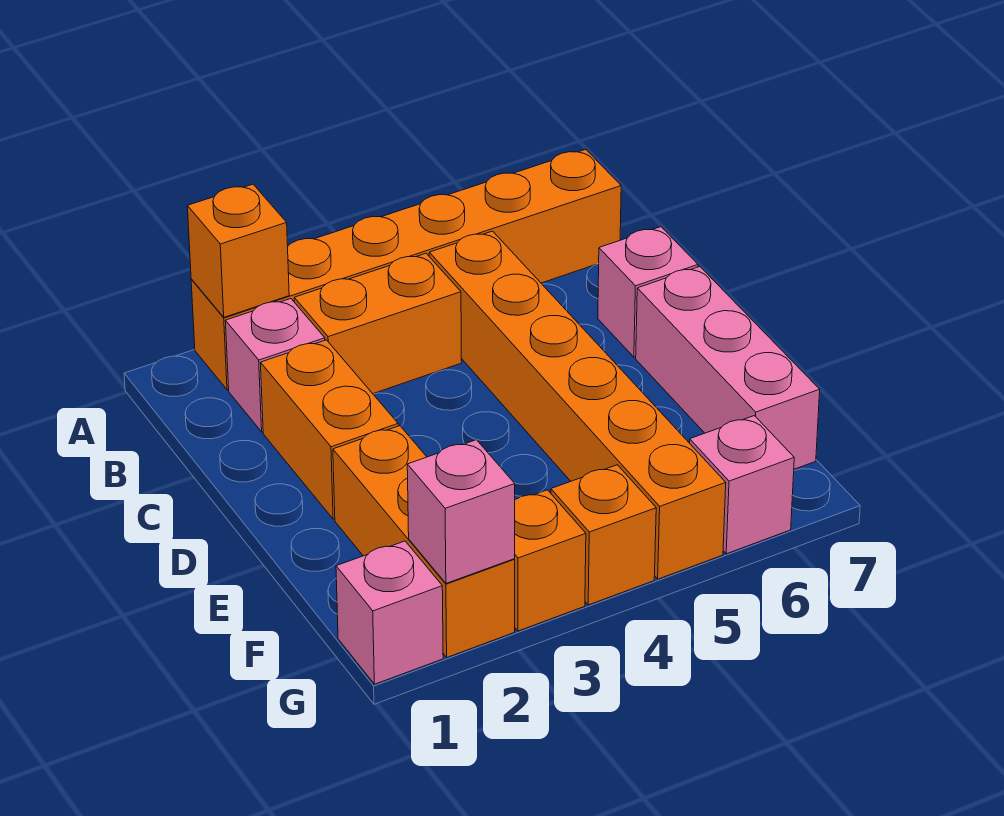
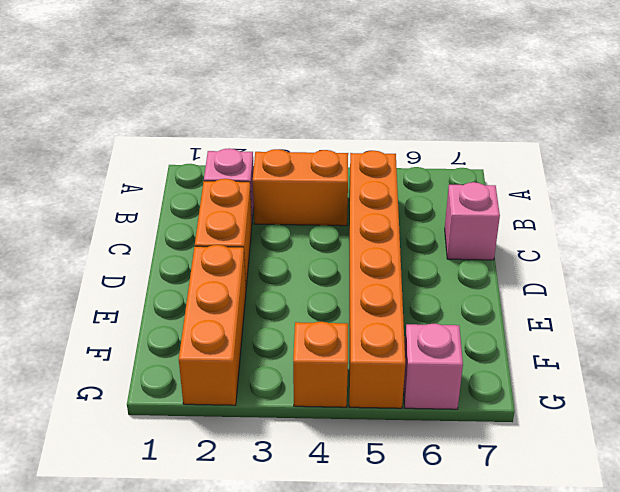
none -> orange 1x6 brick [191,149,621,390]
none -> pink 1x3 brick [636,267,820,469]
none -> pink 1x1 brick [336,541,443,684]

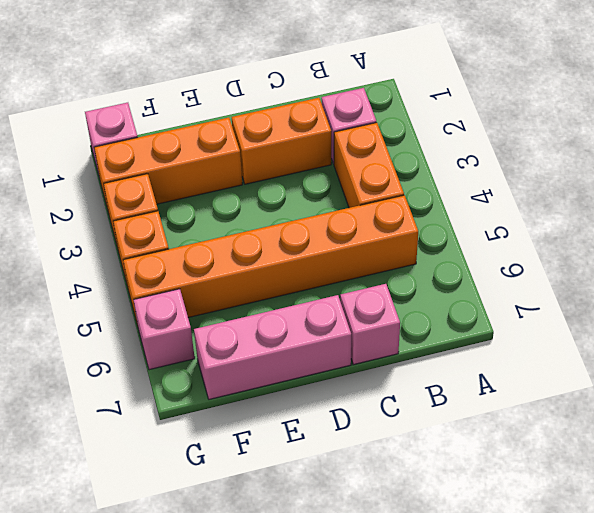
none -> orange 1x6 brick [191,149,621,390]
none -> orange 1x1 brick [187,184,289,317]
none -> pink 1x1 brick [407,440,515,583]

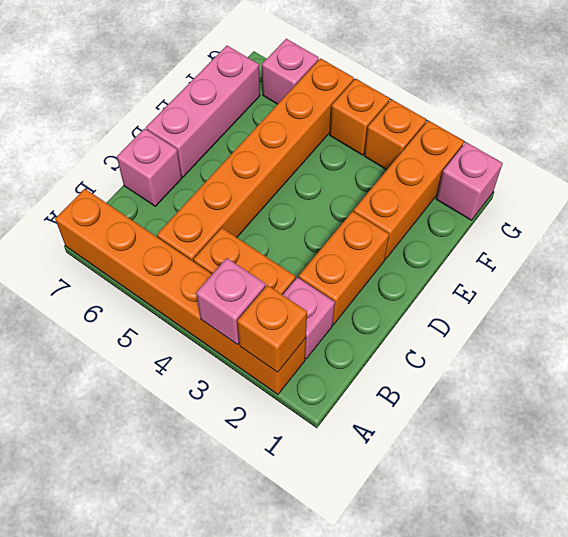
pink 1x1 brick [196,258,266,345] -> pink 1x1 brick moved to [407,440,515,583]

